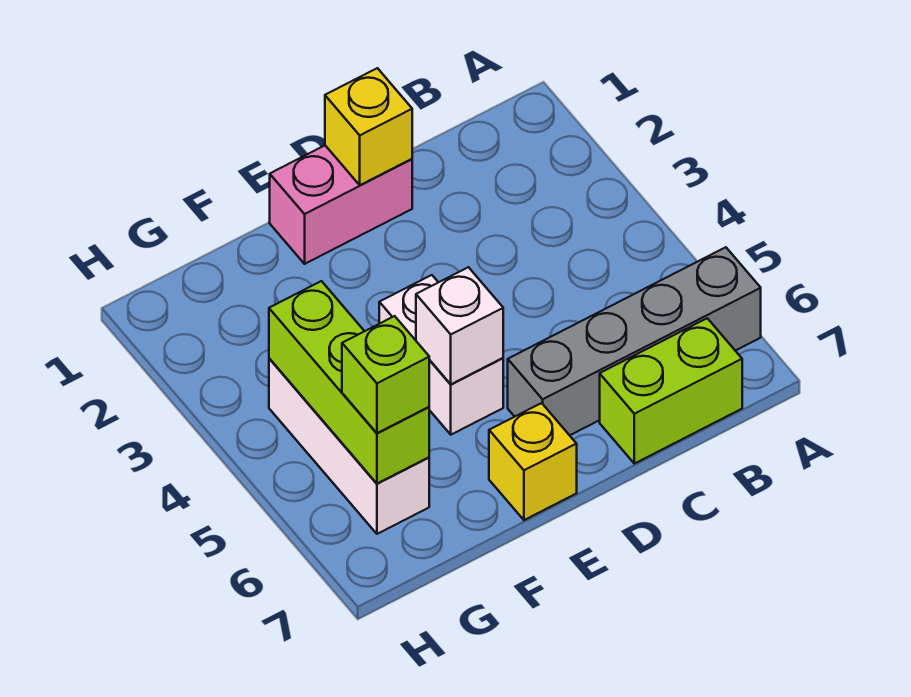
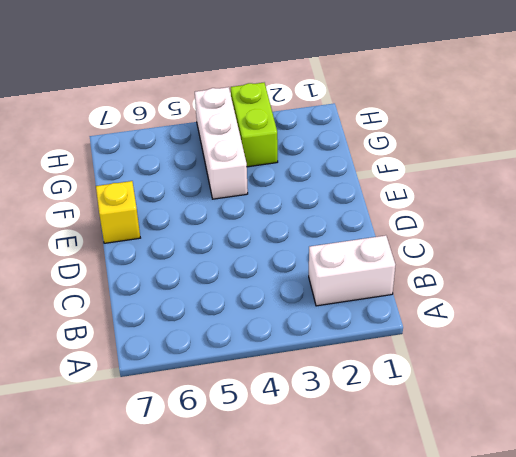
white 1x2 brick [309,235,395,306] -> white 1x2 brick moved to [379,275,503,435]
white 1x3 brick [195,87,248,199] -> white 1x3 brick turned to [269,358,429,534]
lime 1x2 brick [231,83,278,167] -> lime 1x2 brick moved to [600,318,742,464]
none -> grey 1x4 brick [508,247,761,435]
none -> pink 1x2 brick [270,146,412,264]

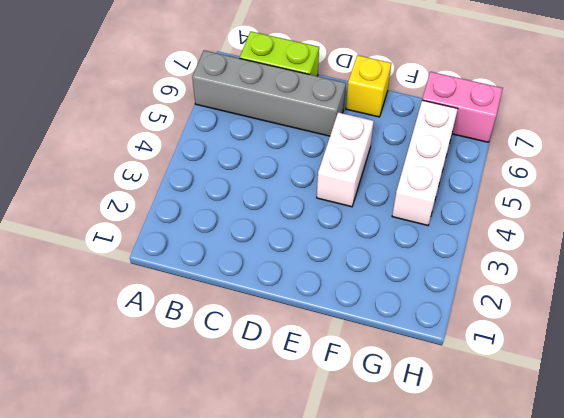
pink 1x2 brick [422,72,503,142] -> pink 1x2 brick moved to [270,146,412,264]
none -> yellow 1x1 brick [325,68,412,185]
none -> white 1x1 brick [416,267,503,384]

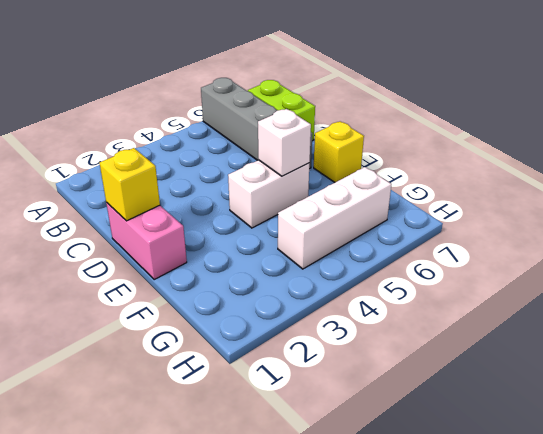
none -> lime 1x3 brick [269,281,429,484]
none -> lime 1x1 brick [342,316,429,433]

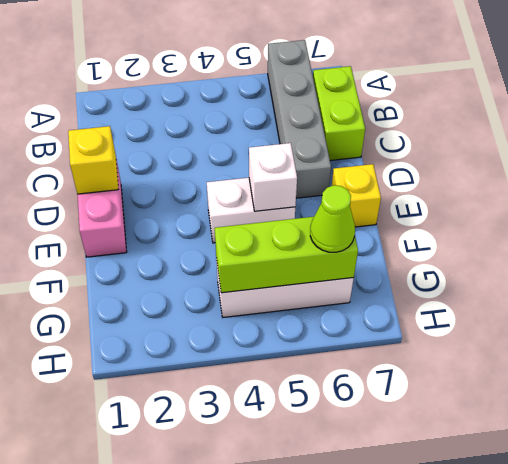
lime 1x1 cone [310,185,355,252] -> lime 1x1 brick [342,316,429,433]

